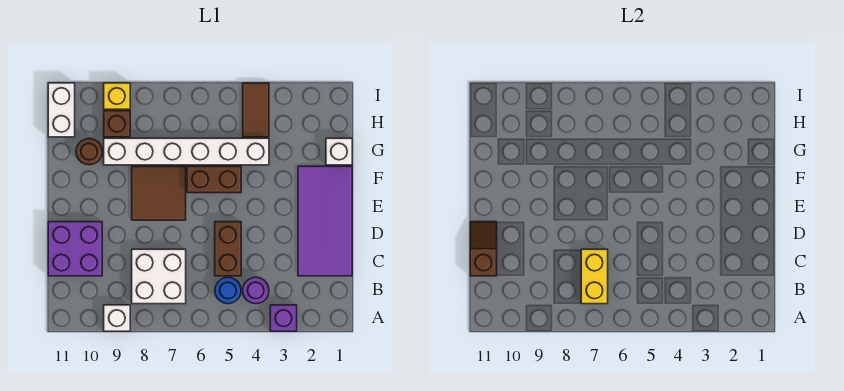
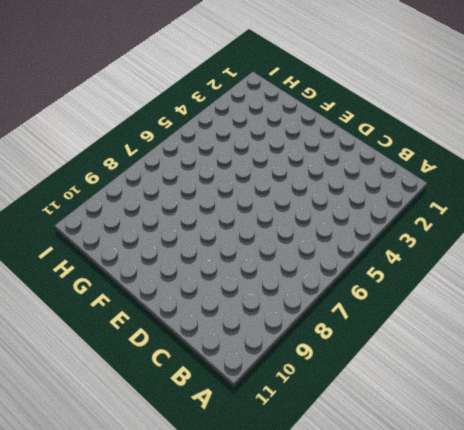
none -> purple 1x1 brick [270,305,297,331]
none -> white 1x1 brick [104,305,130,331]
none -> purple 1x1 round brick [243,277,269,304]

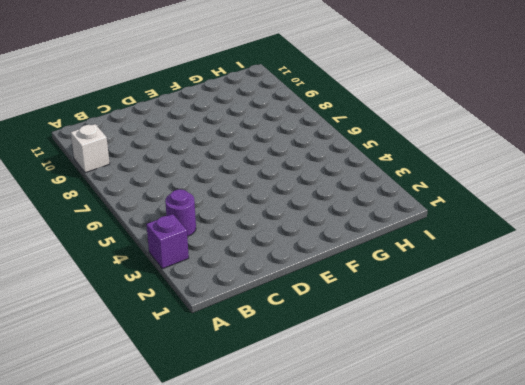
none -> blue 1x1 round brick [215,277,241,304]
none -> white 2x2 brick [132,249,186,304]
none -> purple 2x4 tile [298,166,352,276]

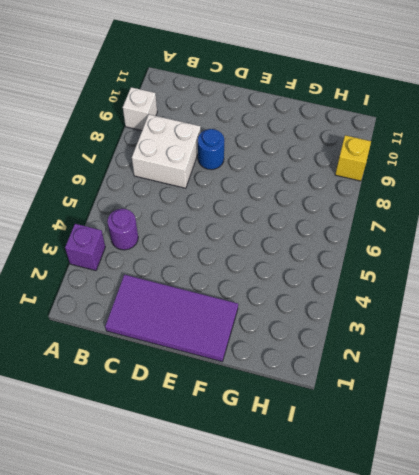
blue 1x1 round brick [198,129,224,170] -> blue 1x1 round brick moved to [215,277,241,304]
none -> brown 1x2 brick [215,222,241,276]
none -> purple 2x2 brick [48,222,102,276]
none -> brown 2x2 tile [132,166,186,220]

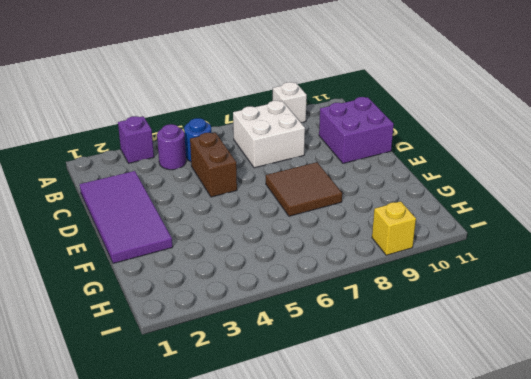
none -> brown 1x2 brick [187,166,241,193]
none -> white 1x1 brick [326,138,352,165]
none -> white 1x6 brick [104,138,269,165]

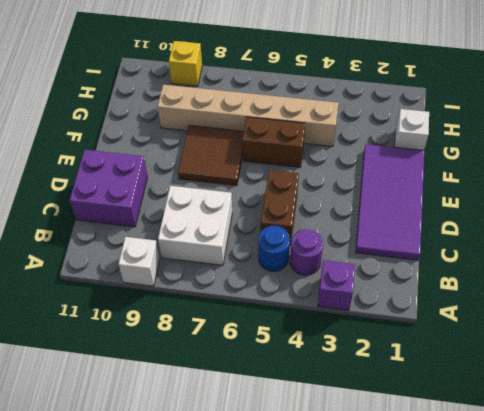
tan 1x6 brick [158,85,338,146] -> white 1x6 brick [104,138,269,165]
none -> brown 1x1 round brick [76,138,102,165]
none -> brown 1x2 tile [243,83,269,137]
none -> brown 1x1 brick [104,111,130,137]

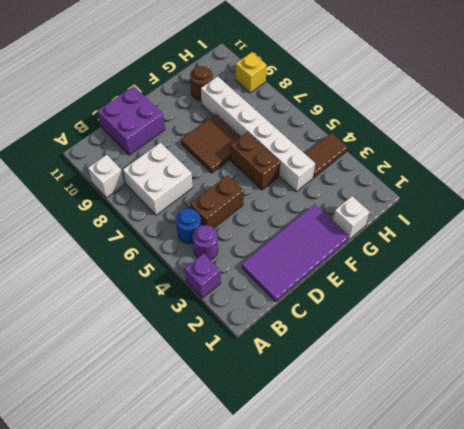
none -> brown 1x1 brick [104,111,130,137]
none -> white 1x2 brick [48,83,75,137]
none -> yellow 1x2 brick [581,249,608,304]

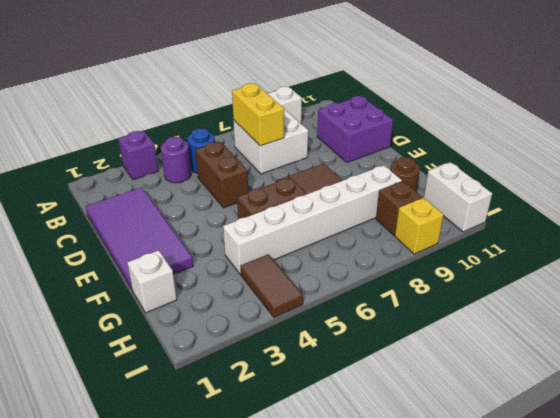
none -> brown 1x2 slope [470,222,497,276]

